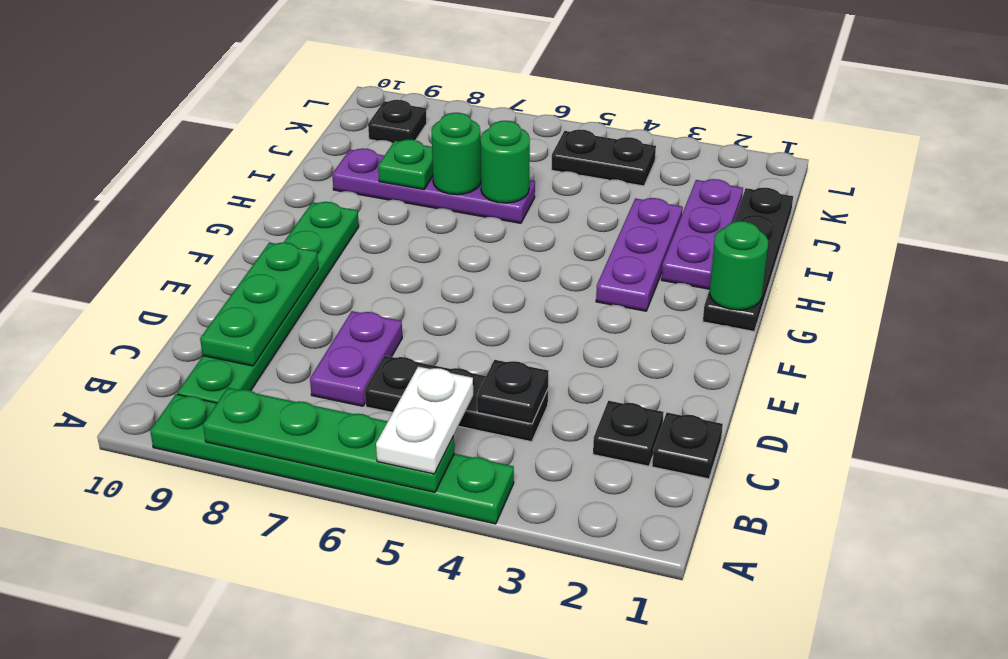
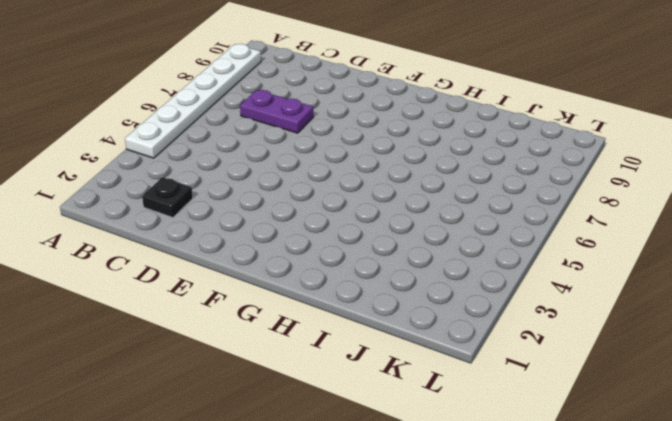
white 1x6 plate [125,44,261,158] -> green 1x6 plate [150,394,514,524]
none -> green 1x6 plate [177,202,359,403]
none -> black 1x1 plate [652,412,723,479]
none -> black 1x3 plate [365,356,548,442]

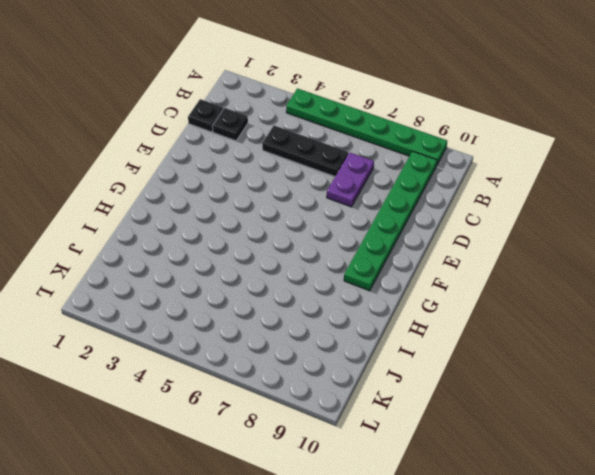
none -> black 1x4 plate [703,188,793,331]
none -> purple 1x3 plate [596,198,683,311]
none -> purple 1x3 plate [661,179,743,289]

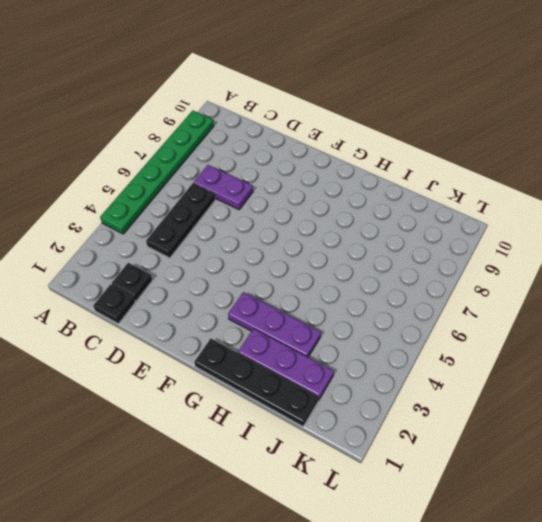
none -> green 1x6 plate [177,202,359,403]
none -> purple 1x4 plate [332,148,535,223]
none -> black 1x2 plate [551,129,656,186]

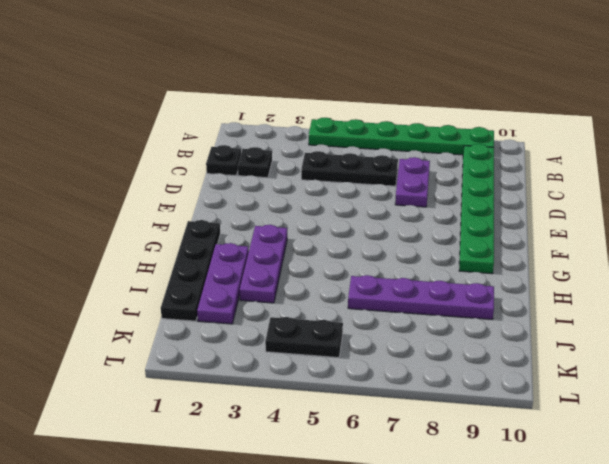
none -> black 1x1 plate [368,100,427,143]
none -> green 1x4 plate [203,388,454,492]
none -> black 1x1 plate [477,360,549,424]

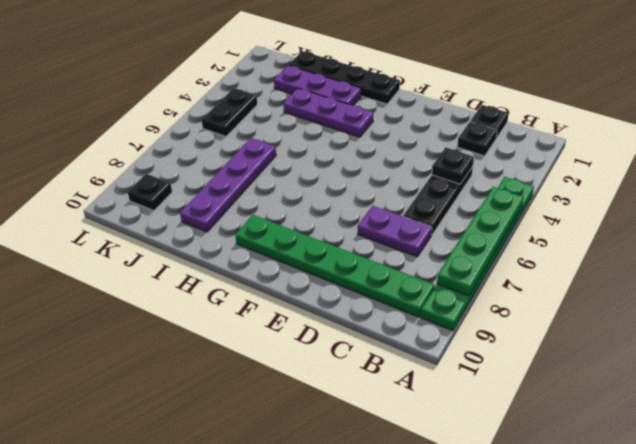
none -> green 1x3 plate [200,243,318,366]
none -> green 1x1 round brick [709,221,768,310]
none -> green 1x1 round brick [480,121,530,203]

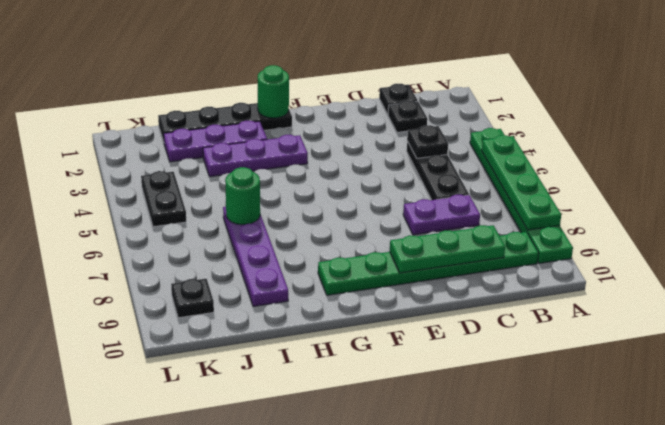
none -> green 1x1 round brick [431,113,481,195]
none -> green 1x1 plate [378,139,433,189]
none -> white 1x2 plate [376,367,473,474]

